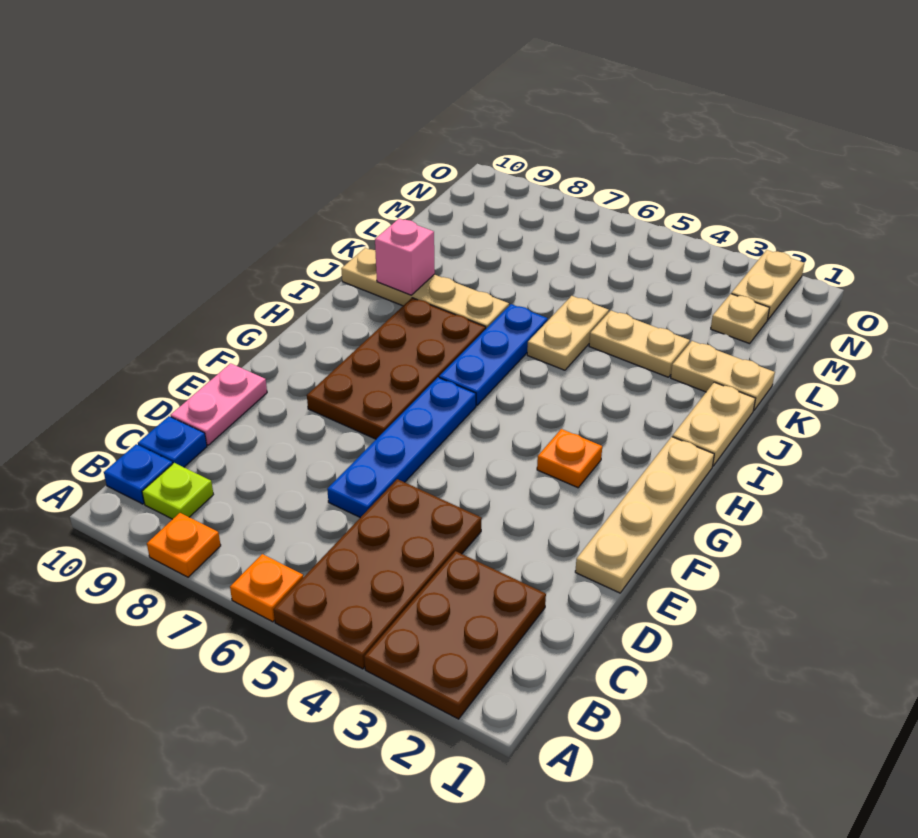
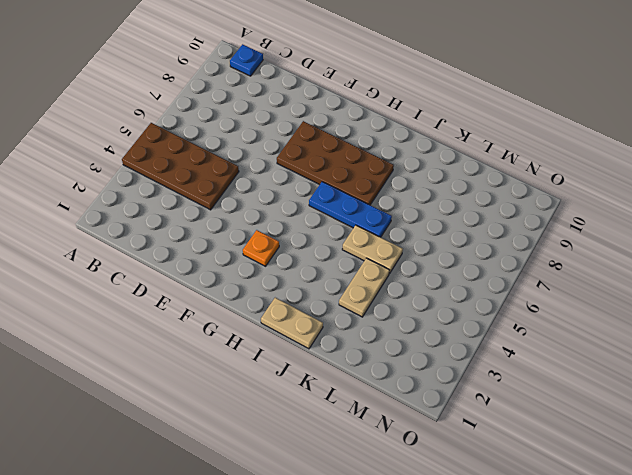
none -> brown 2x3 plate [364,551,546,719]
none -> orange 1x1 plate [230,554,303,622]
none -> orange 1x1 plate [147,513,221,577]

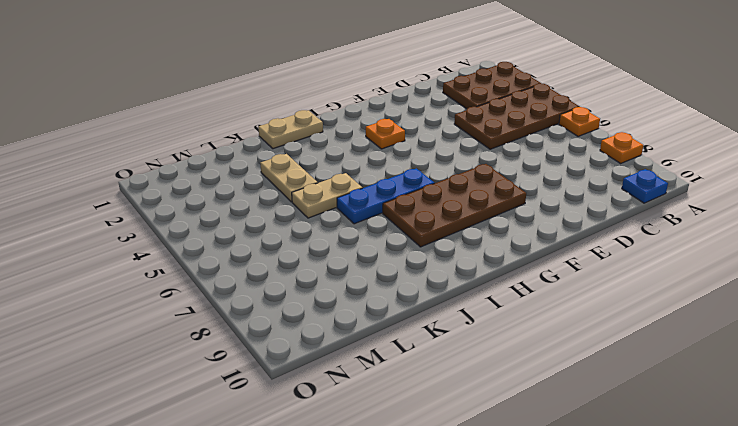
none -> lime 1x1 plate [142,463,213,519]
none -> blue 1x1 plate [138,416,207,467]
none -> blue 1x4 plate [327,378,476,518]

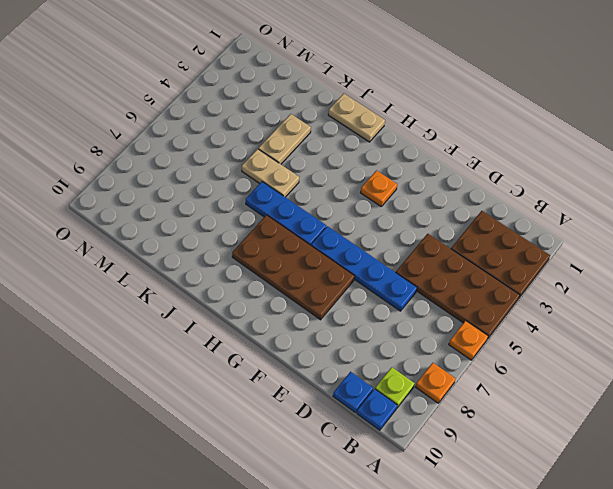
none -> pink 1x2 plate [171,363,267,445]
none -> tan 1x4 plate [575,437,714,593]
none -> tan 1x4 plate [341,248,509,328]

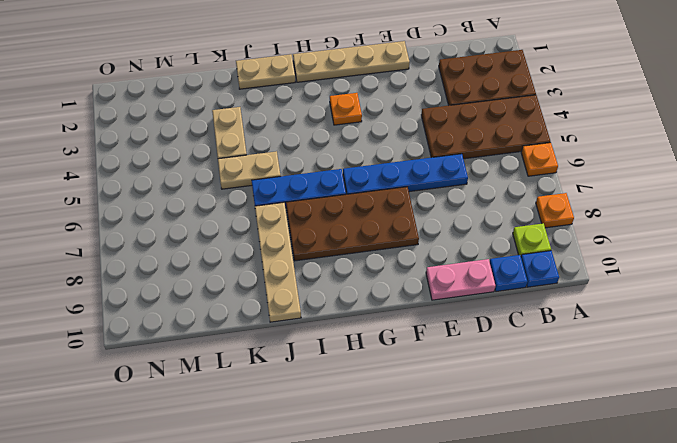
none -> tan 1x2 plate [671,341,775,411]
none -> tan 1x1 plate [711,294,769,344]
none -> tan 1x2 plate [731,250,804,320]

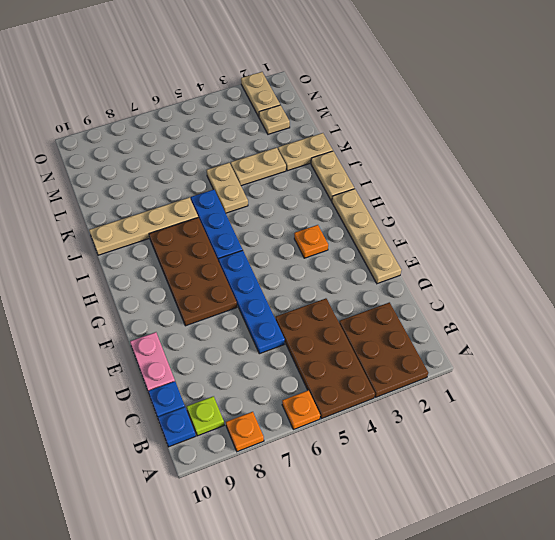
none -> pink 1x1 brick [375,219,435,295]

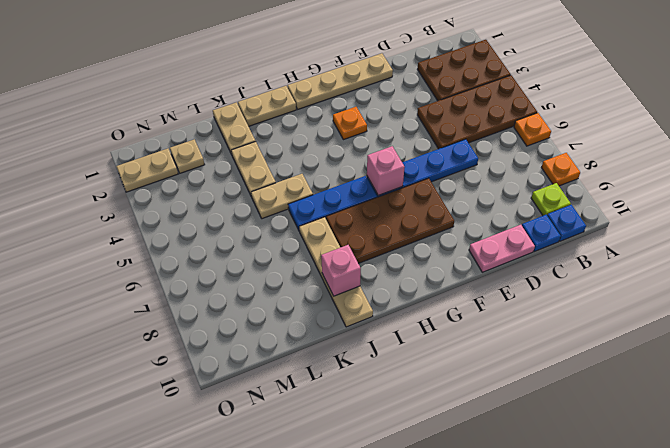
pink 1x1 brick [367,146,405,195] -> none

